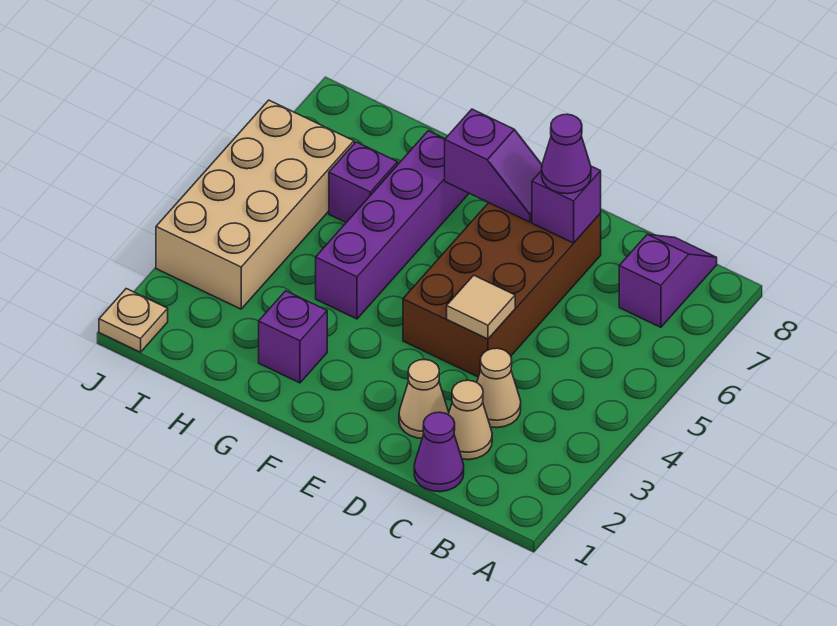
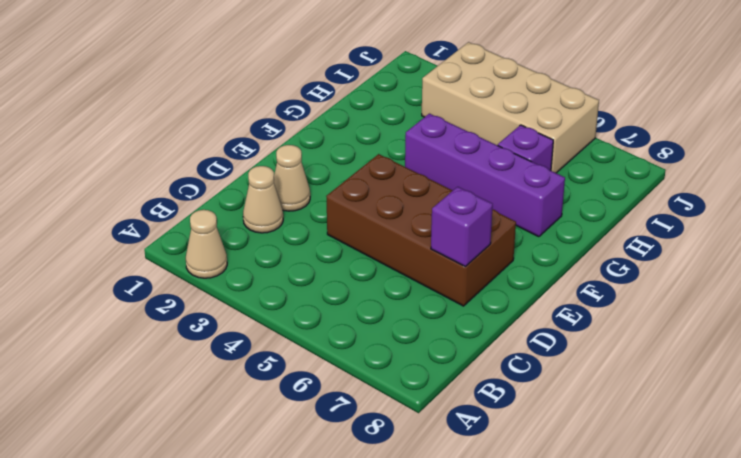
tan 1x1 cone [186,210,227,278] -> tan 1x1 cone moved to [477,348,521,428]
none -> purple 1x2 slope [619,234,717,327]
none -> purple 1x1 cone [414,412,464,492]
none -> purple 1x1 brick [259,291,327,383]

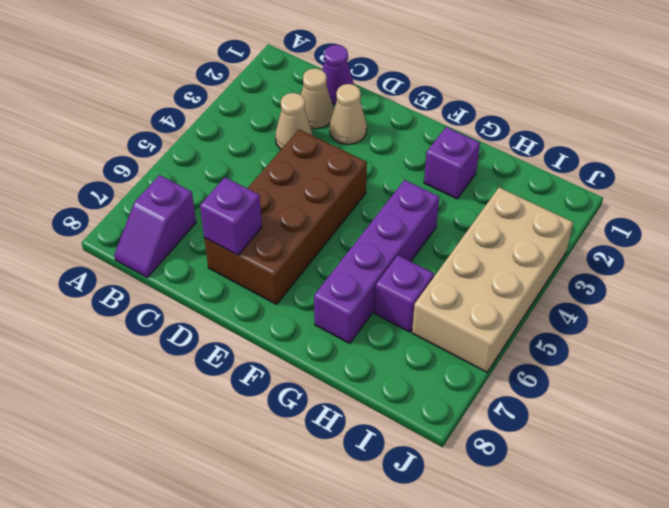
none -> tan 1x1 plate [99,289,168,352]
none -> tan 1x1 tile [447,275,515,339]
none -> purple 1x2 slope [445,109,542,222]

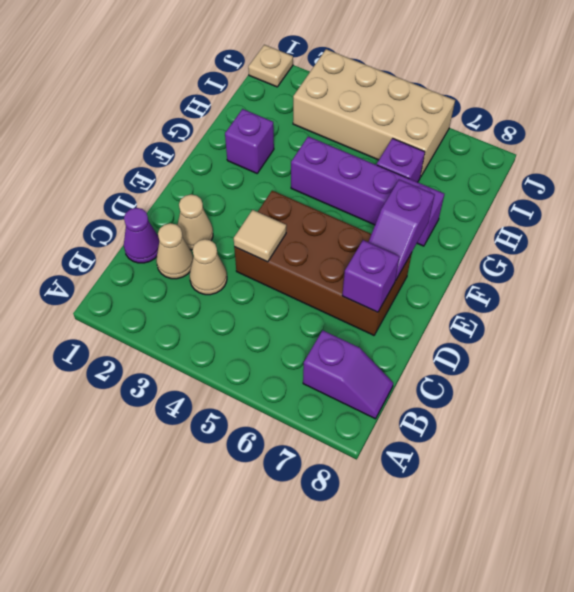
none -> purple 1x1 cone [542,114,591,194]

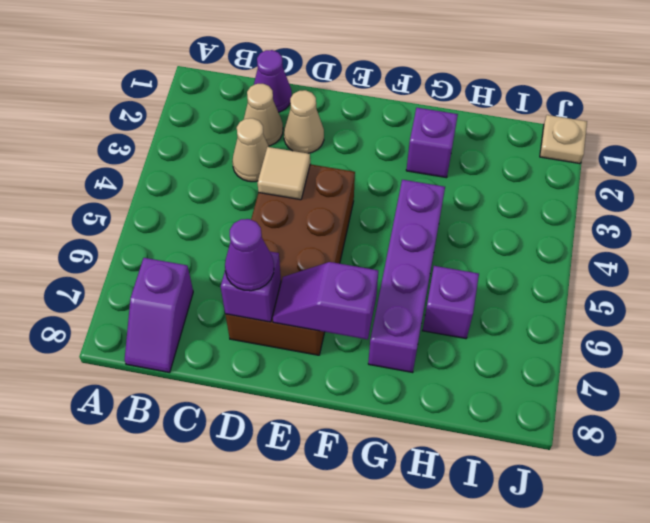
none -> tan 2x4 brick [156,100,354,309]

